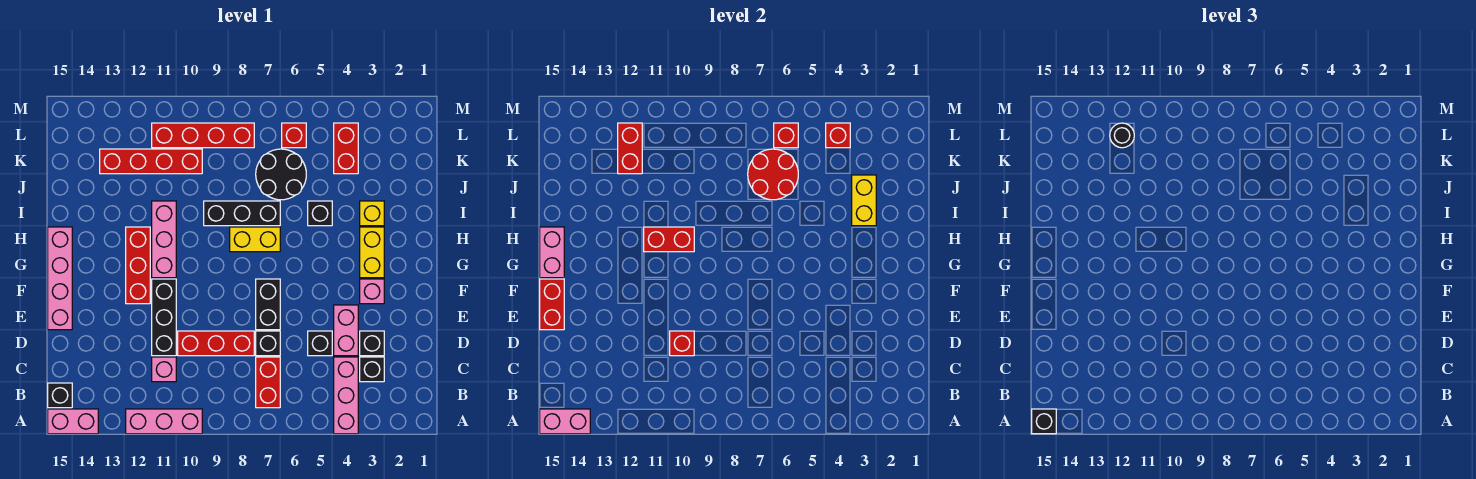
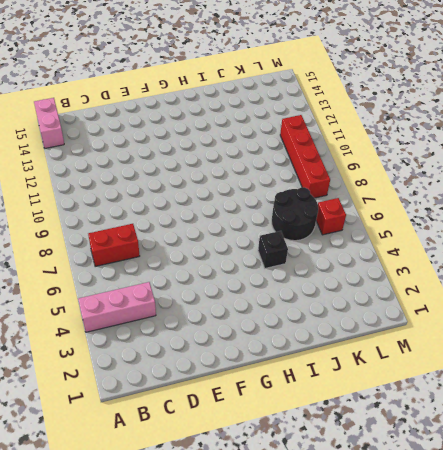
none -> pink 1x3 brick [126,409,202,434]
none -> black 1x1 brick [48,383,72,408]
none -> black 1x1 brick [360,357,384,382]
none -> pink 1x1 brick [152,357,176,382]

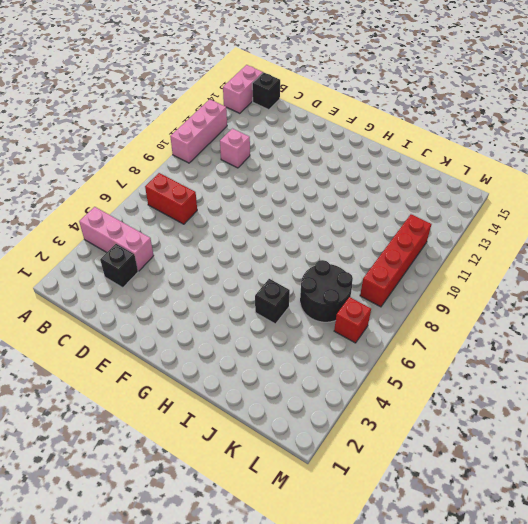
none -> black 1x1 brick [360,331,384,356]
none -> pink 1x2 brick [334,305,358,356]
none -> black 1x1 brick [308,331,332,356]
none -> black 1x1 brick [256,331,280,356]

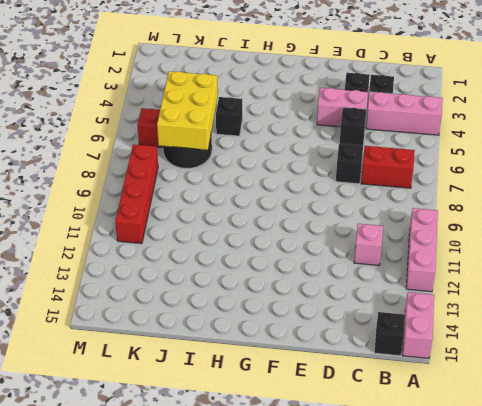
yellow 2x3 brick [157,71,218,150] -> red 2x2 round brick [748,149,798,200]
none -> red 1x3 brick [178,331,254,356]
none -> black 1x3 brick [152,279,176,356]
none -> black 1x2 brick [256,279,280,330]
none -> pink 1x4 brick [48,227,72,330]

